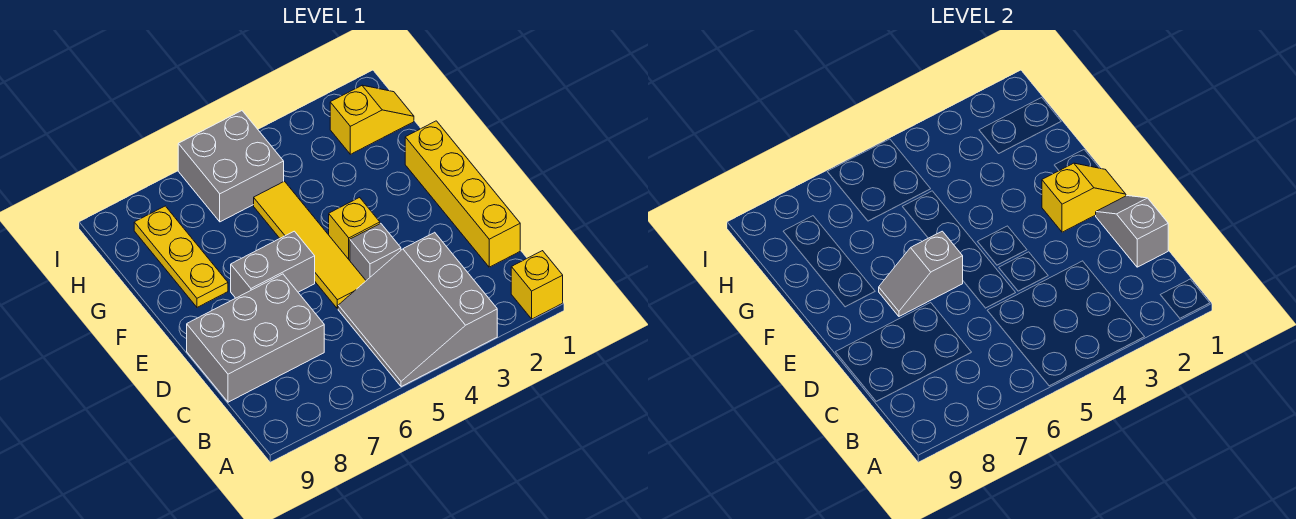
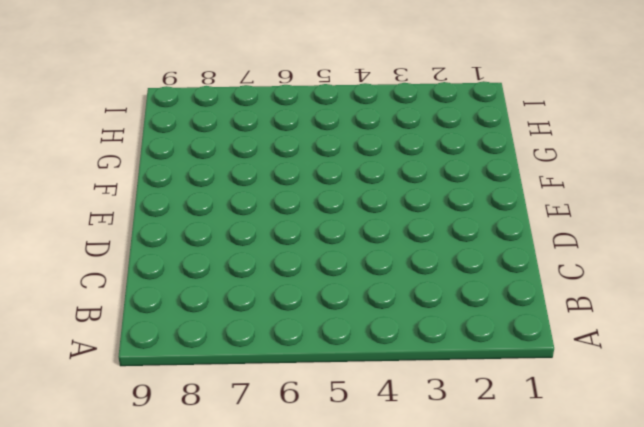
none -> yellow 1x1 brick [511,251,563,319]
none -> grey 3x3 slope [338,232,497,387]
none -> yellow 1x4 brick [405,121,520,267]

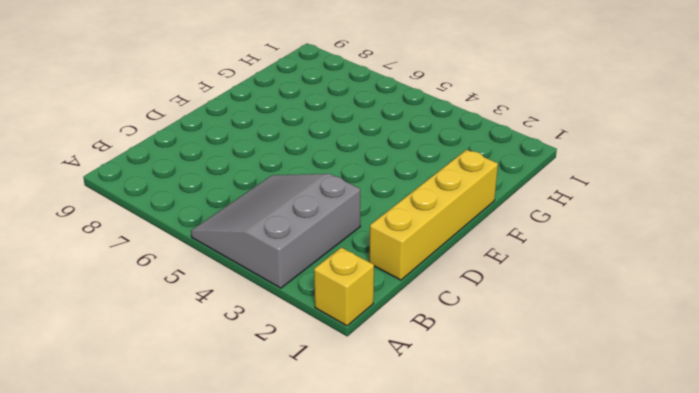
none -> grey 2x3 brick [187,274,324,402]
none -> grey 1x1 brick [350,223,401,281]
none -> yellow 1x4 tile [254,181,366,309]

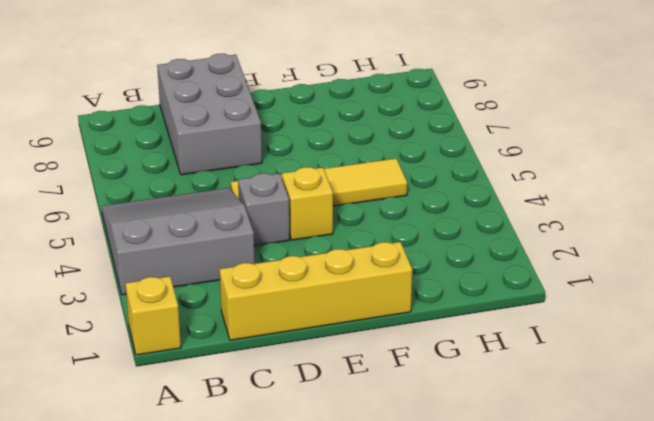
none -> grey 1x2 brick [231,231,315,298]
none -> yellow 1x3 plate [134,206,228,307]
none -> yellow 1x2 slope [330,85,414,154]

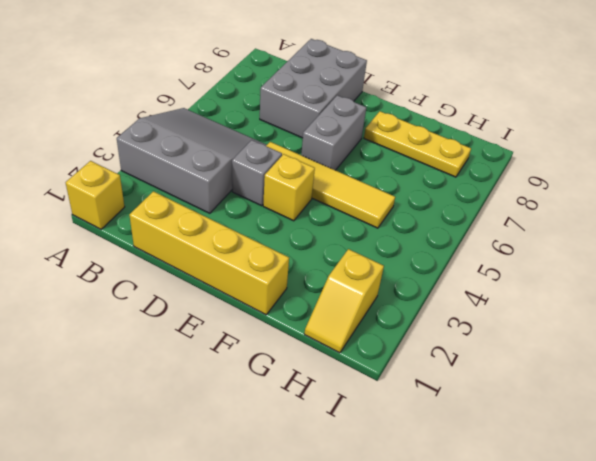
none -> grey 2x2 brick [178,111,284,222]
none -> grey 1x2 slope [1095,196,1168,267]
none -> yellow 1x2 slope [1042,163,1126,232]

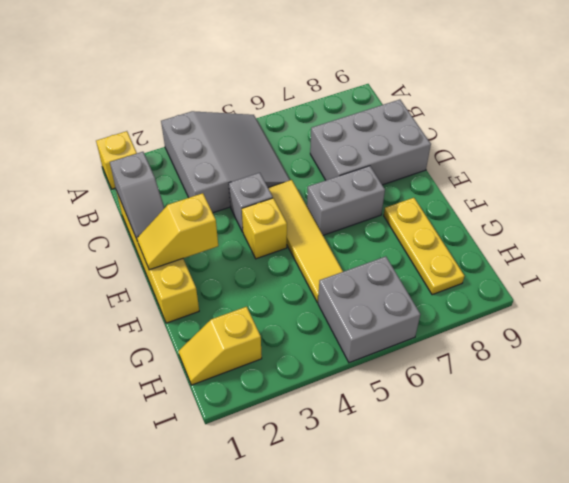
none -> grey 1x2 slope [879,231,963,316]

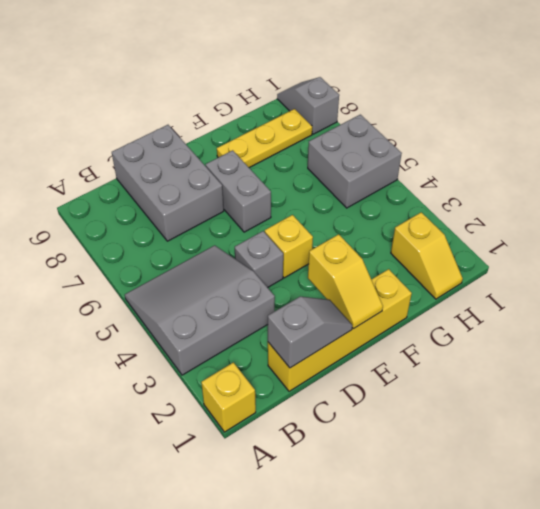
grey 1x2 slope [277,77,339,134] -> grey 1x2 slope moved to [879,231,963,316]
none -> yellow 1x4 tile [254,181,366,309]

